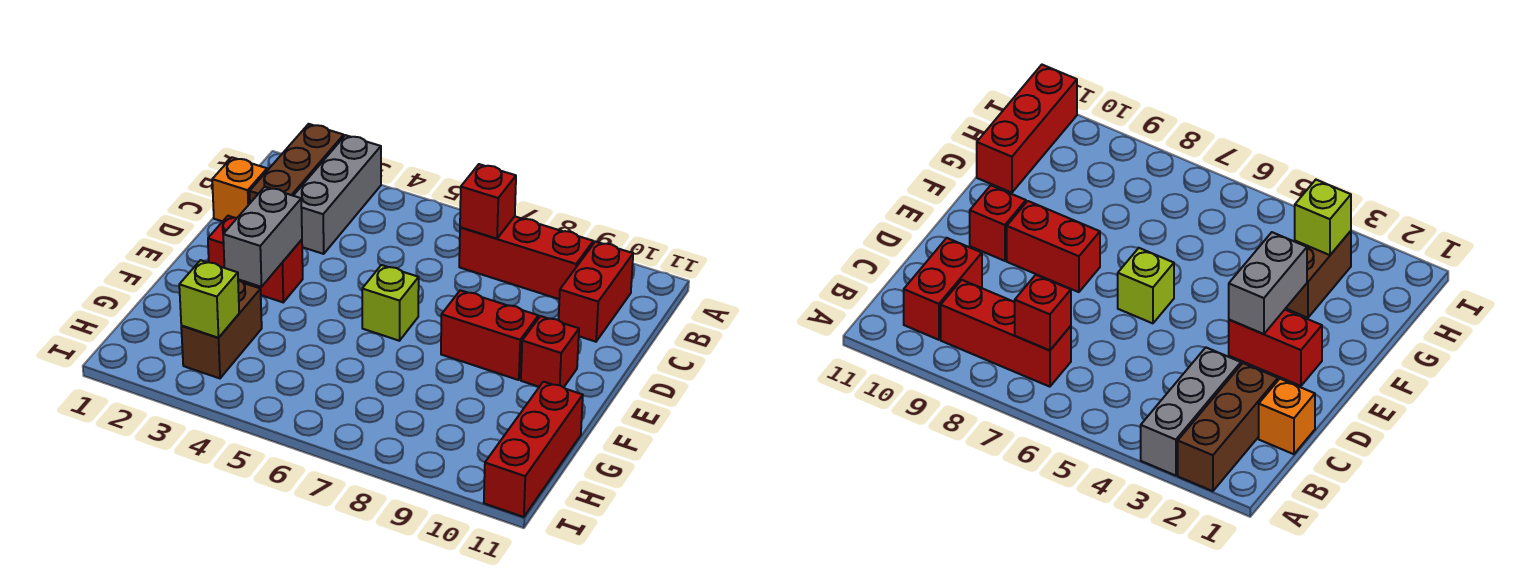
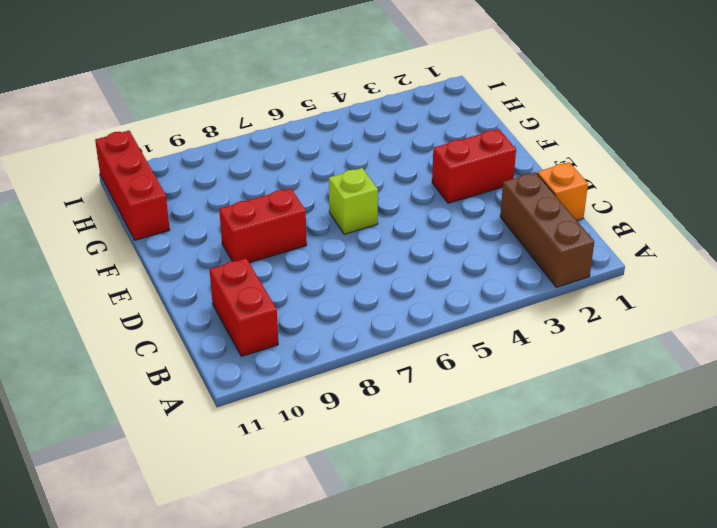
none -> grey 1x3 brick [293,135,381,254]
none -> red 1x3 brick [459,216,593,299]
none -> red 1x1 brick [521,316,579,387]

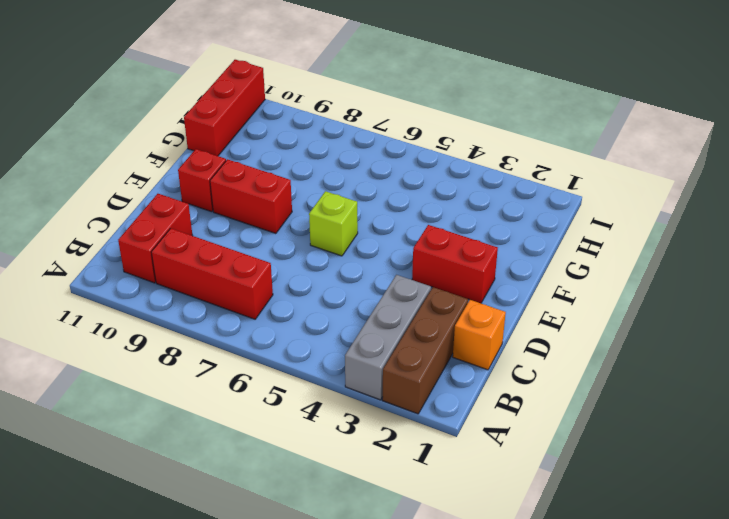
none -> brown 1x2 brick [181,280,262,378]
none -> red 1x1 brick [460,164,516,239]
none -> grey 1x2 brick [223,187,302,287]

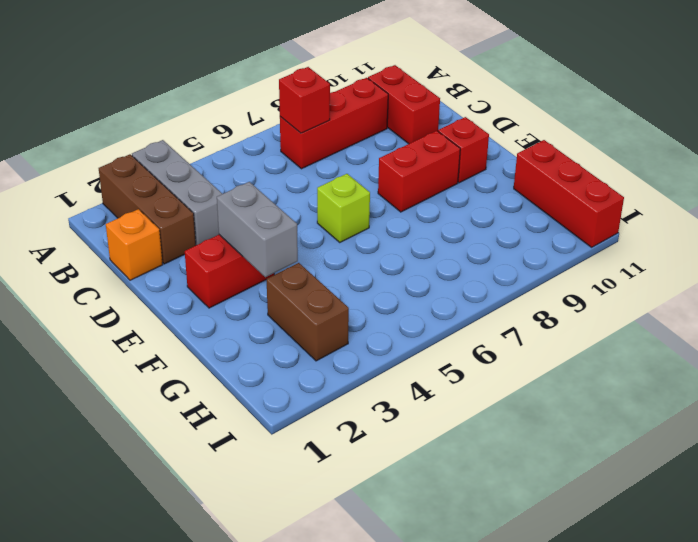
none -> lime 1x1 brick [179,260,239,338]

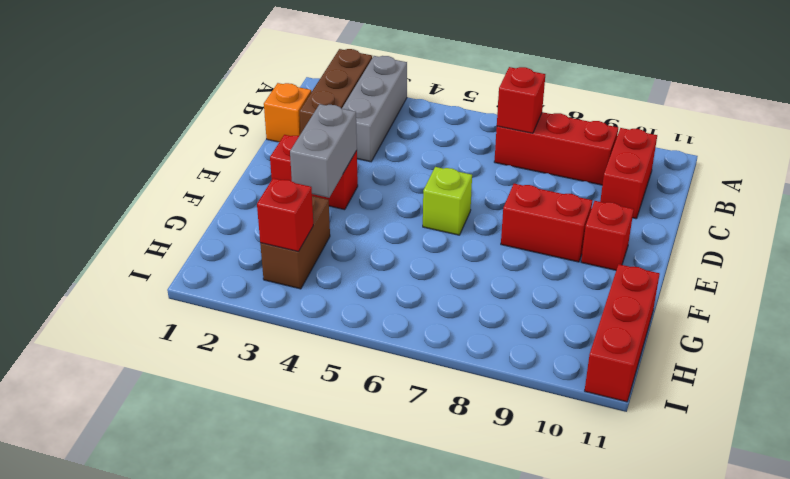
red 1x1 brick [257,178,313,252] -> lime 1x1 brick [179,260,239,338]

